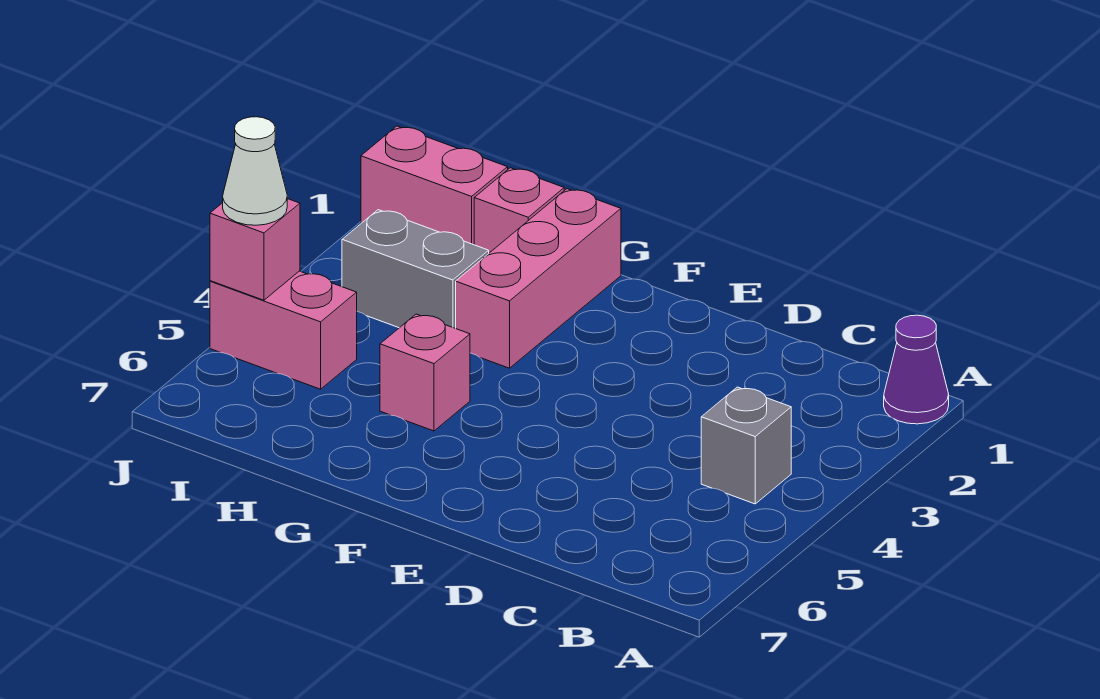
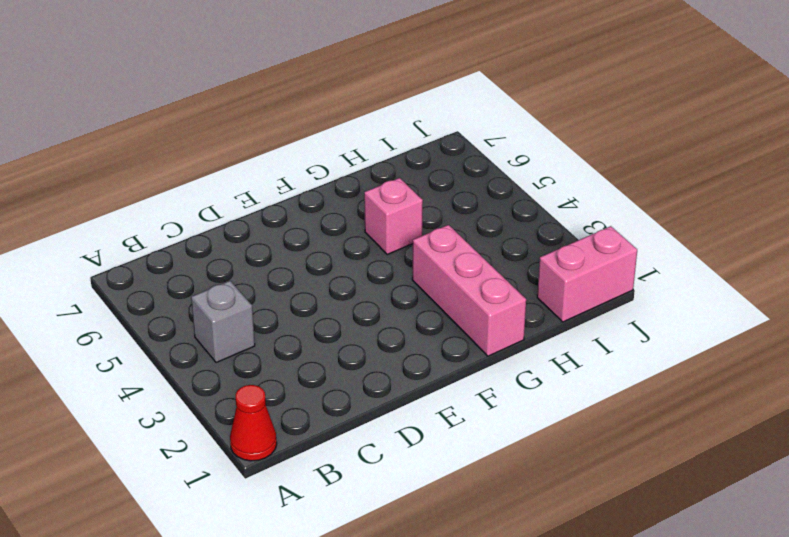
red 1x1 cone [230,385,277,461] -> purple 1x1 cone [884,315,949,424]
none -> pink 1x1 brick [474,168,564,253]
none -> grey 1x2 brick [342,210,489,328]

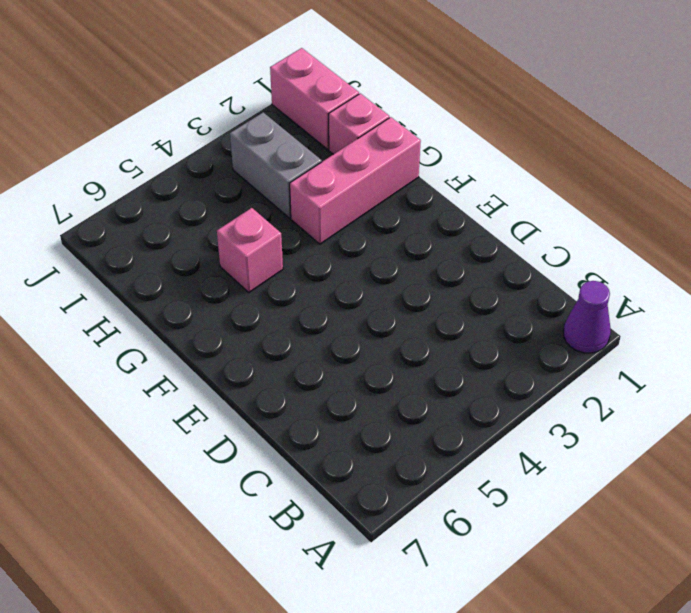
none -> grey 1x1 brick [701,387,791,504]
none -> pink 1x2 brick [210,271,357,389]

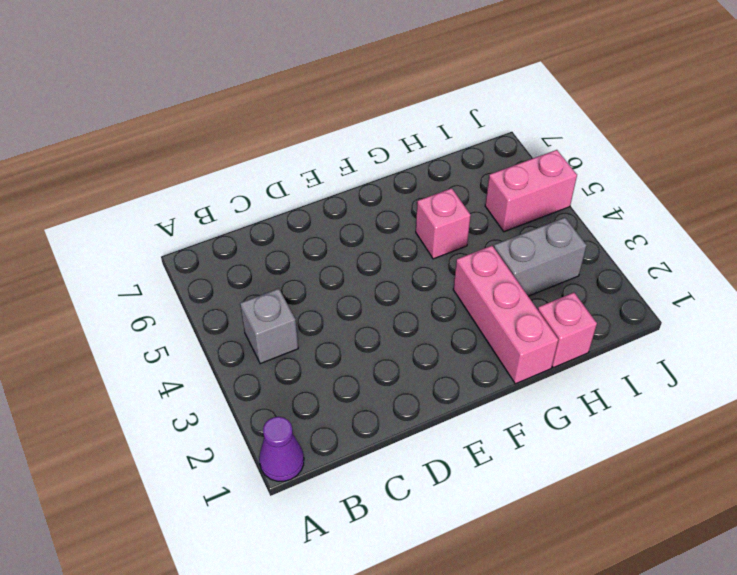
none -> pink 1x2 brick [361,126,508,245]
none -> pink 1x1 brick [210,199,300,300]

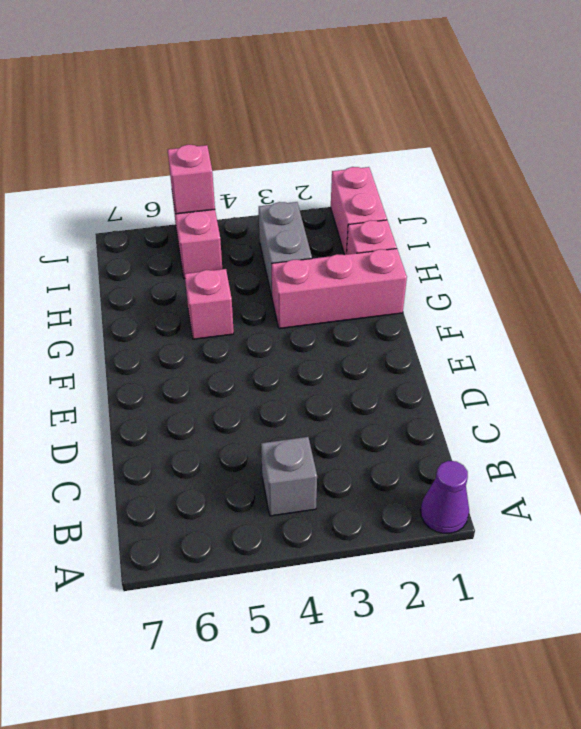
none -> white 1x1 cone [223,117,287,225]

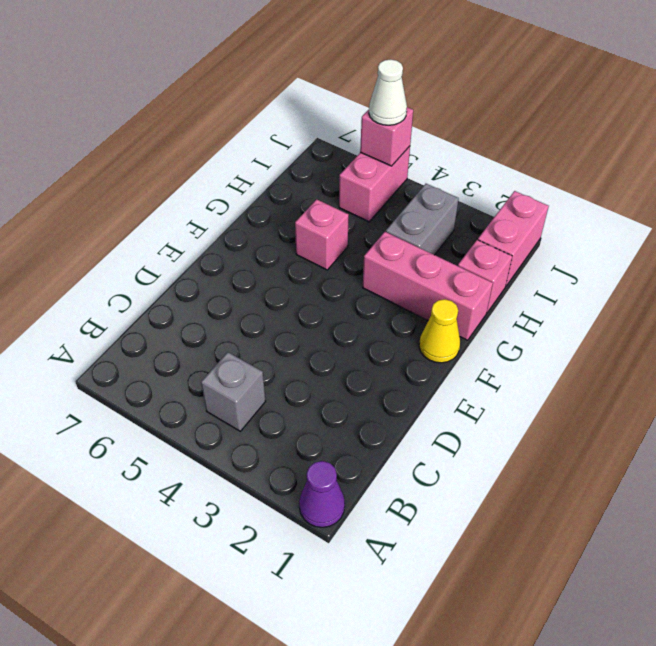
yellow 1x1 cone [419,299,460,363] -> none

